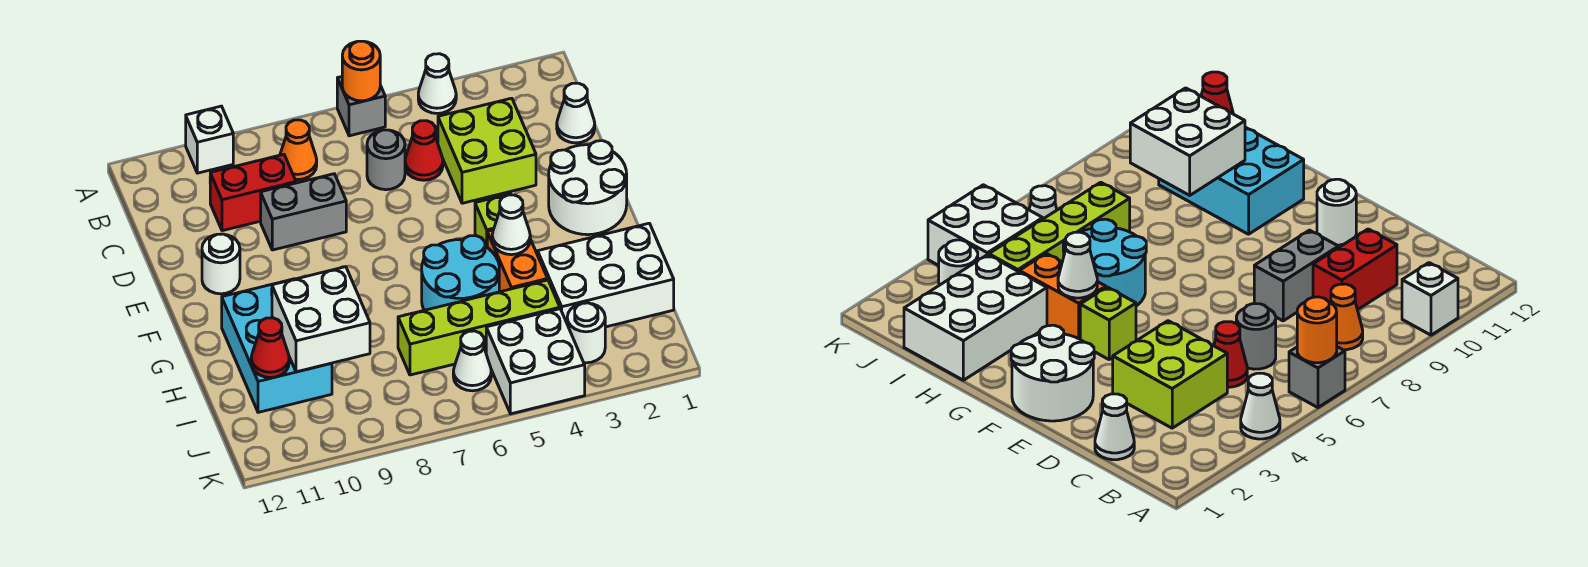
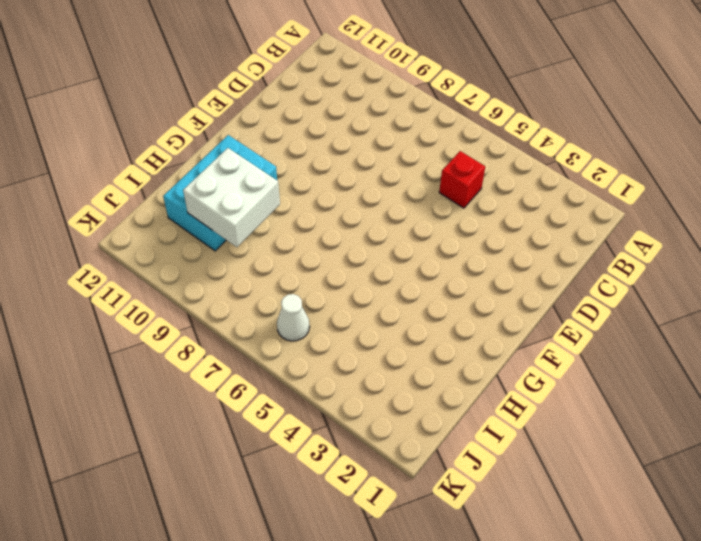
red 1x1 brick [439,151,485,208] -> red 1x1 cone [405,121,443,180]
none -> white 1x1 cone [418,54,456,113]
none -> grey 1x1 brick [337,77,385,136]
none -> white 1x1 brick [186,106,233,173]

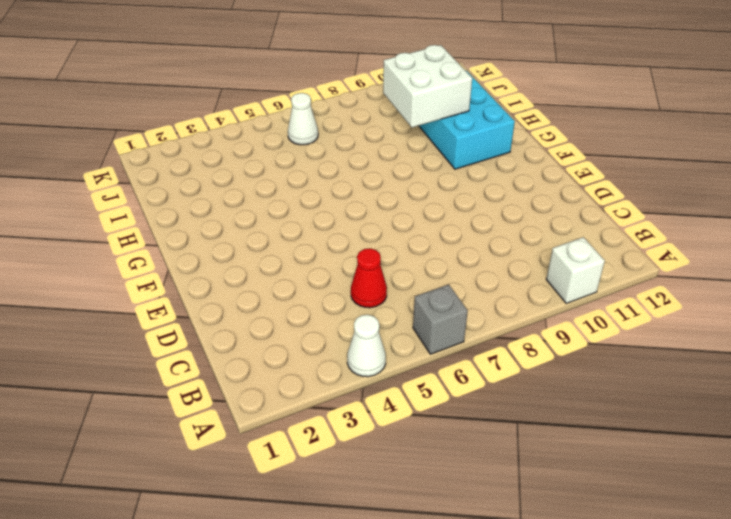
none -> orange 1x1 cone [280,120,317,180]
none -> white 1x1 cone [557,83,595,143]
none -> lime 2x2 brick [438,98,536,203]

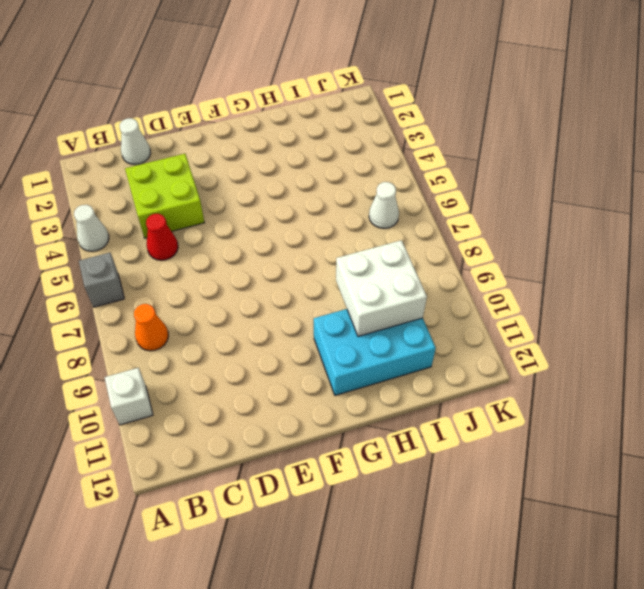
none -> grey 1x1 round brick [367,130,405,190]
none -> red 1x2 brick [210,154,296,231]
none -> grey 1x2 brick [261,174,346,250]

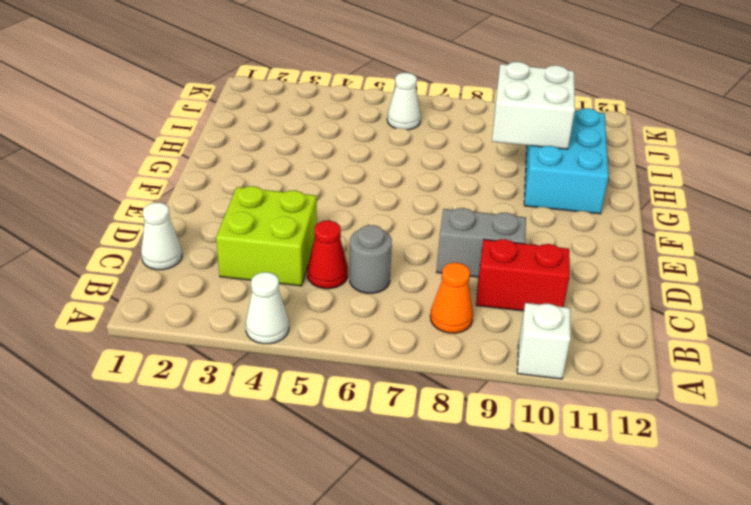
none -> grey 1x1 brick [337,77,385,136]
none -> white 2x2 round brick [549,141,627,235]
none -> white 1x1 round brick [202,234,240,294]

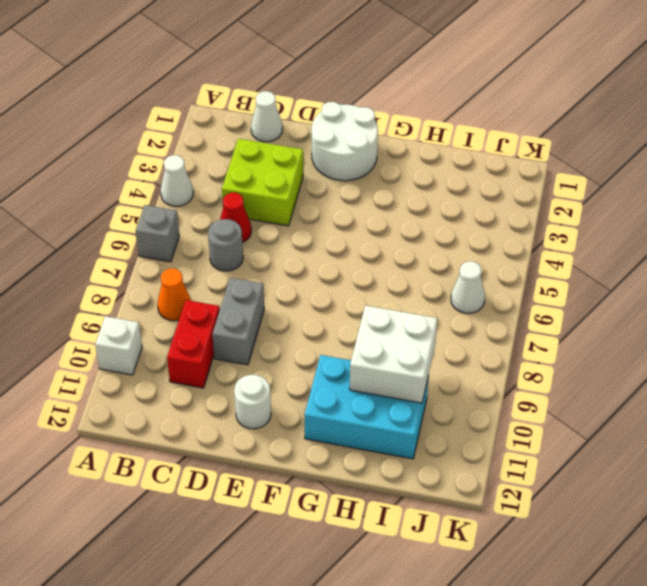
none -> lime 1x1 brick [475,194,511,247]
none -> orange 1x2 brick [487,230,548,292]
none -> cyan 2x2 round brick [422,236,499,310]

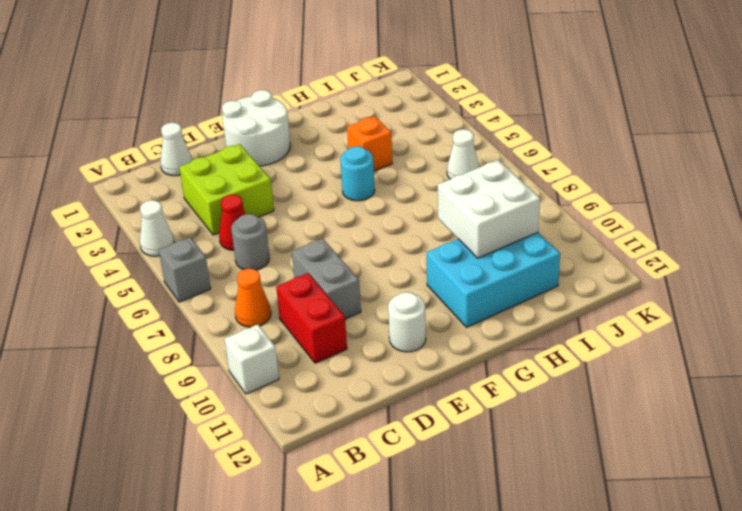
cyan 1x1 round brick [340,146,375,201] -> cyan 2x2 round brick [422,236,499,310]
orange 1x1 brick [347,116,392,171] -> orange 1x2 brick [487,230,548,292]
none -> lime 1x1 brick [475,194,511,247]
none -> white 2x3 brick [538,223,674,327]
none -> lime 1x4 brick [398,280,560,375]

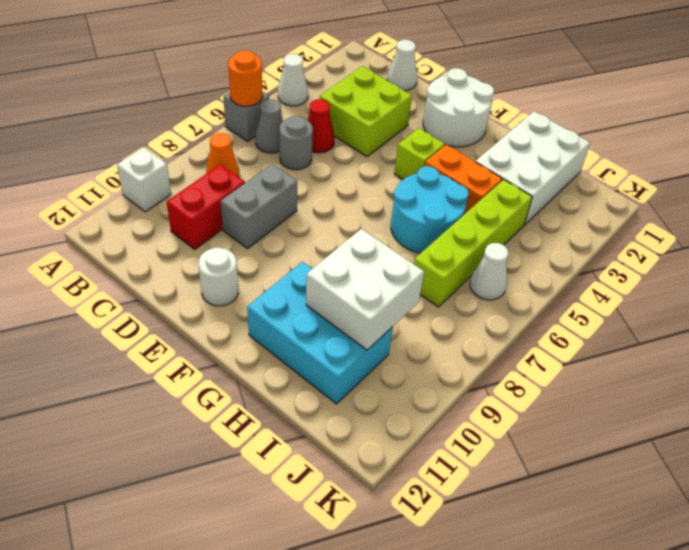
grey 1x1 cone [256,100,283,153] -> none
none -> white 1x1 round brick [567,303,605,363]
none -> white 2x2 brick [486,309,585,414]
none -> white 1x1 cone [492,195,530,255]

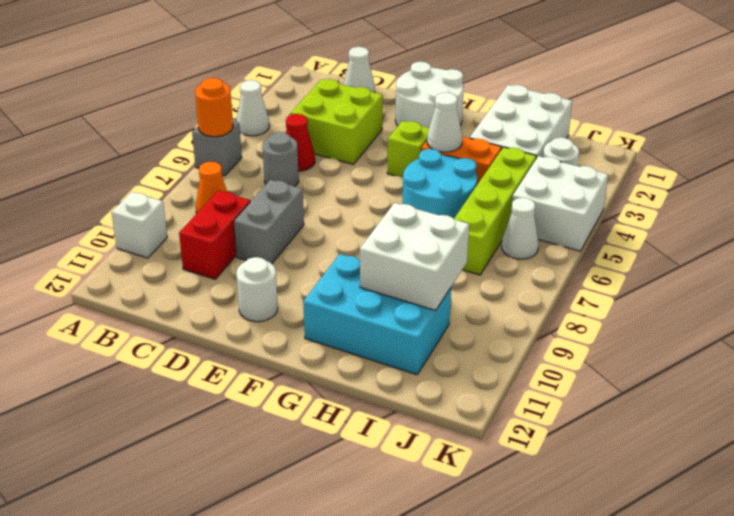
none -> red 1x1 cone [251,318,289,378]

